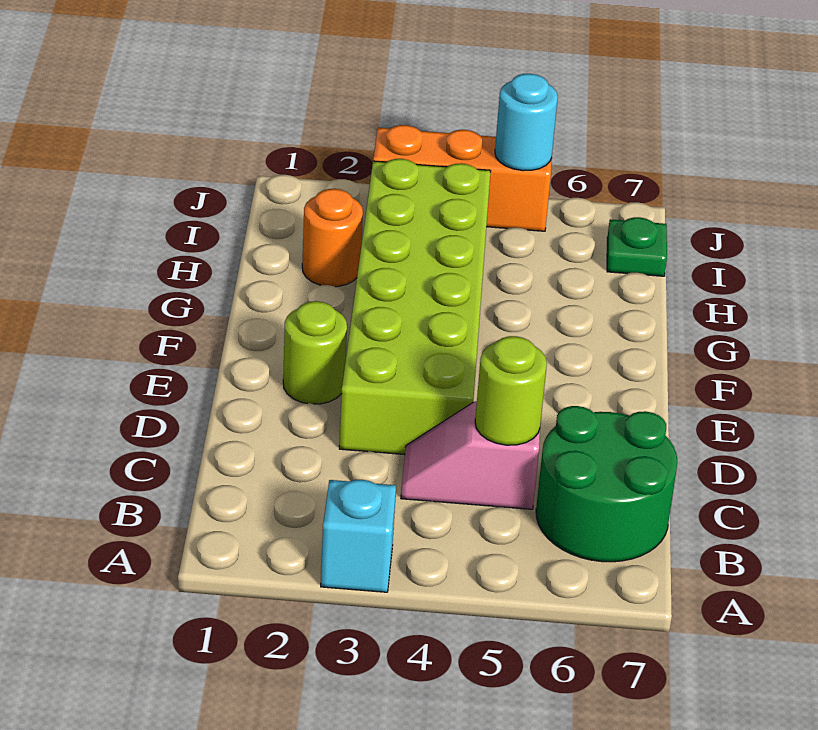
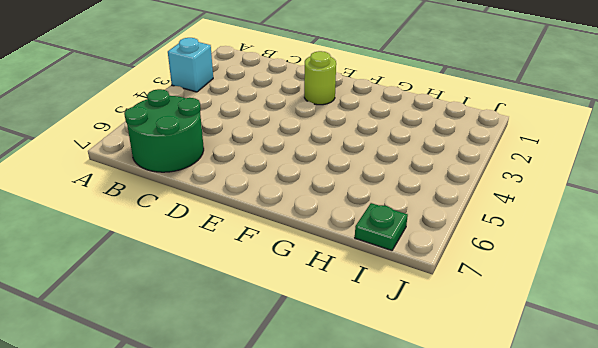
none -> pink 1x2 slope [401,401,540,509]
none -> lime 2x6 brick [339,159,491,455]

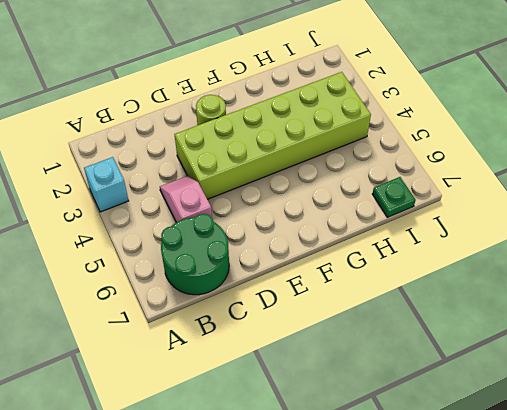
none -> orange 1x1 round brick [302,189,363,287]
none -> orange 1x3 brick [373,125,552,231]

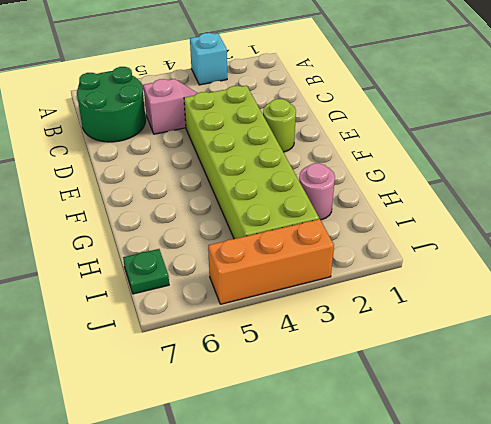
pink 1x1 round brick [299,163,335,220] -> orange 1x1 round brick [302,189,363,287]
none -> lime 1x1 round brick [475,336,547,445]
none -> cyan 1x1 round brick [495,74,558,171]

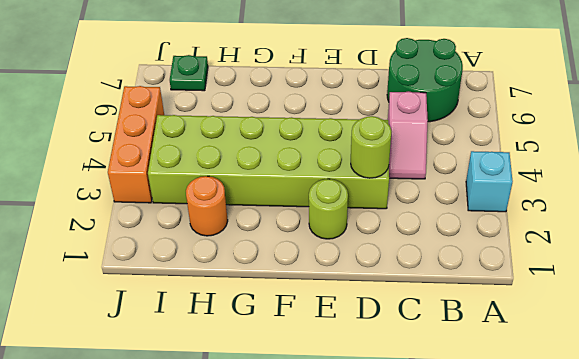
lime 1x1 round brick [351,116,391,178] -> lime 1x1 round brick moved to [475,336,547,445]
none -> cyan 1x1 round brick [495,74,558,171]

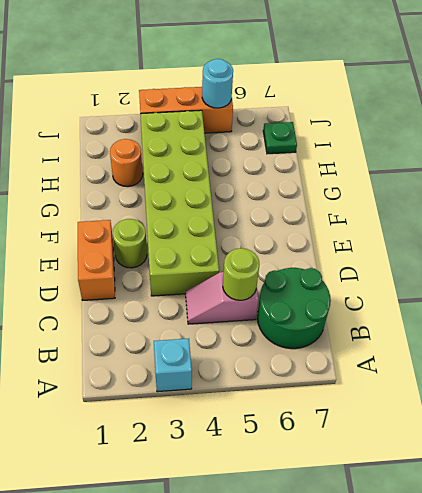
orange 1x2 brick [78,220,115,300] -> none

